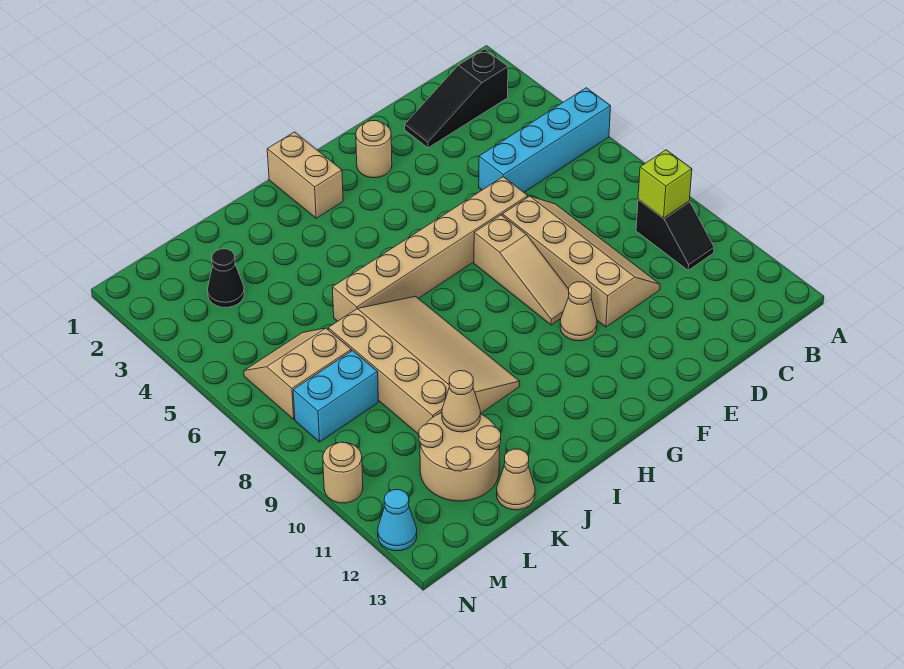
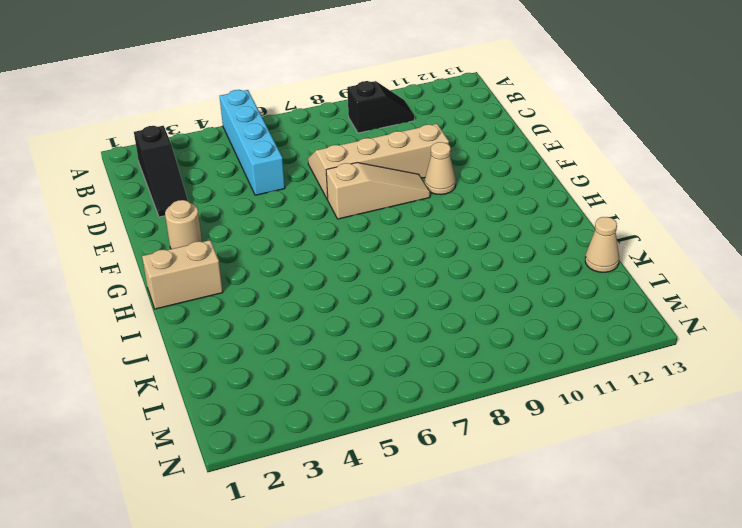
none -> tan 1x6 brick [332,177,528,321]
none -> tan 3x4 slope [328,296,520,434]
none -> tan 2x2 round brick [419,413,501,501]

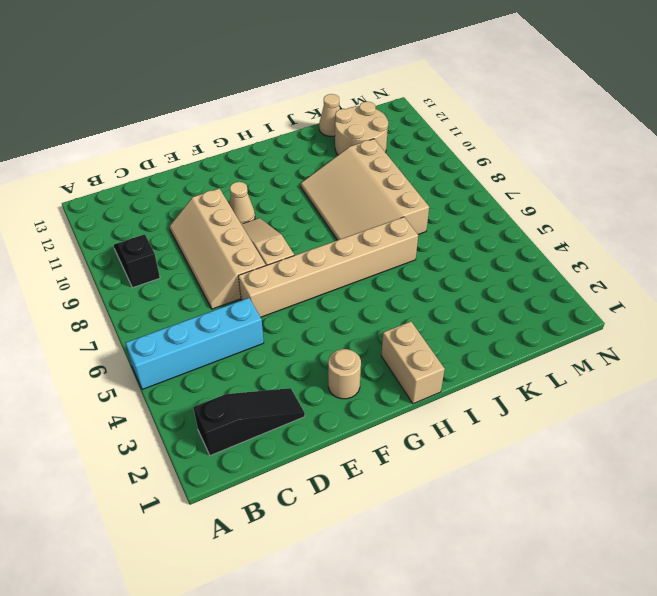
none -> black 1x1 cone [208,249,244,307]
none -> tan 2x2 slope [244,328,351,419]
none -> cyan 1x2 brick [293,351,378,442]

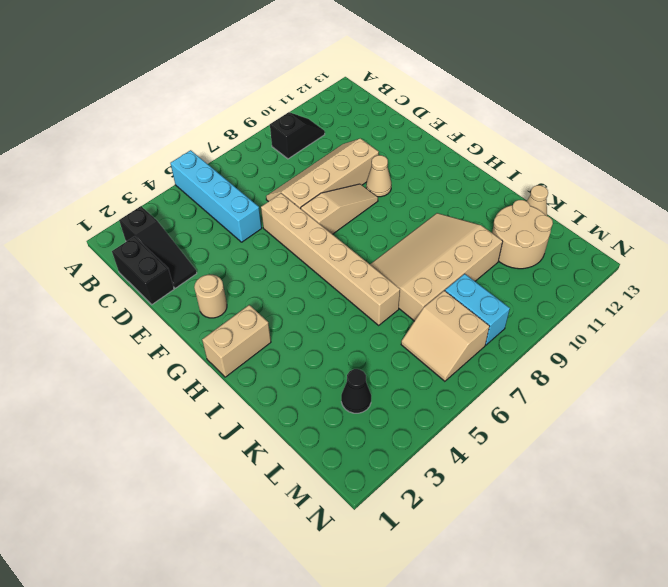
black 1x2 brick [112,237,174,305] -> none
none -> tan 1x1 round brick [323,442,363,503]
none -> cyan 1x1 cone [378,490,417,551]
none -> lime 1x1 brick [638,150,692,218]

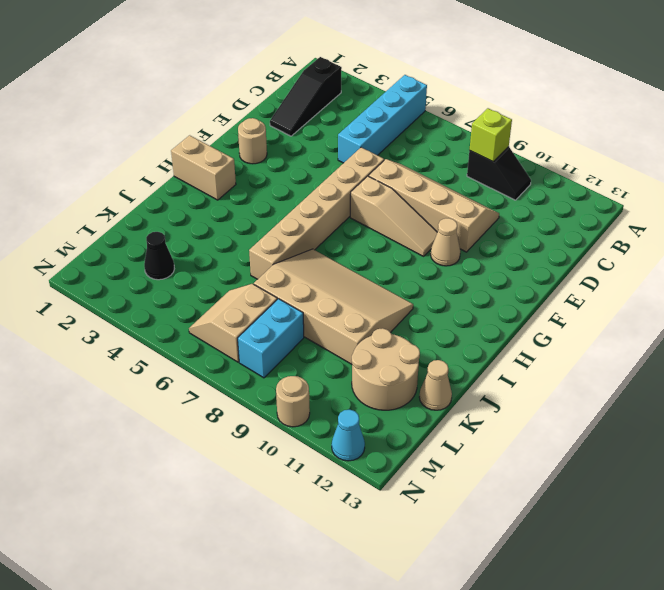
none -> tan 1x1 cone [442,371,480,432]

